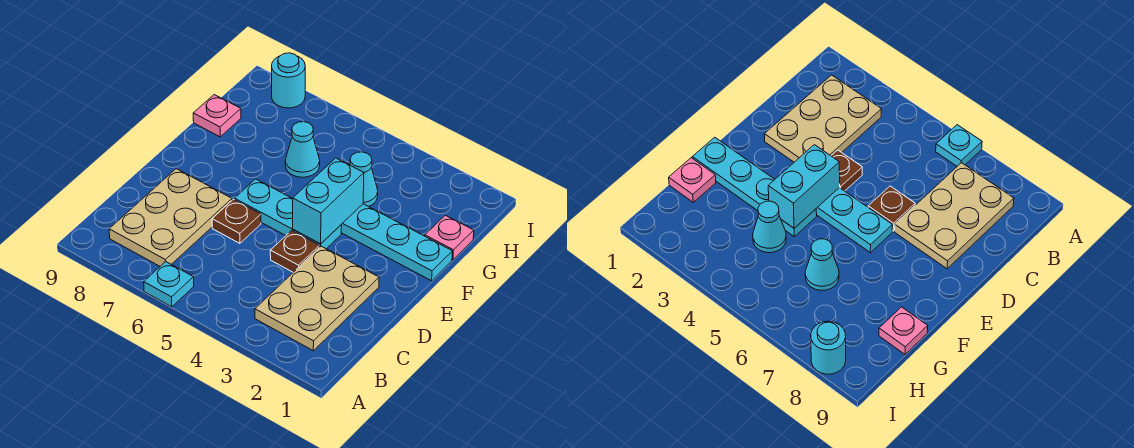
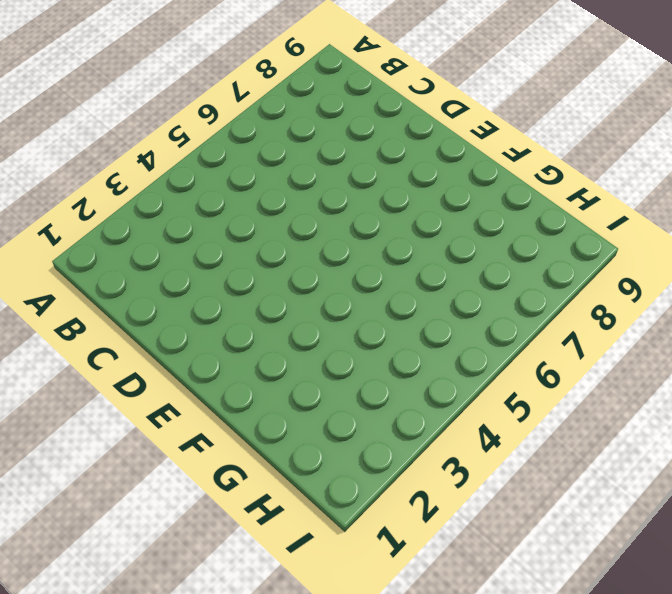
none -> cyan 1x1 plate [144,262,194,307]
none -> tan 2x3 plate [255,246,379,351]
none -> tan 2x3 plate [109,169,232,266]

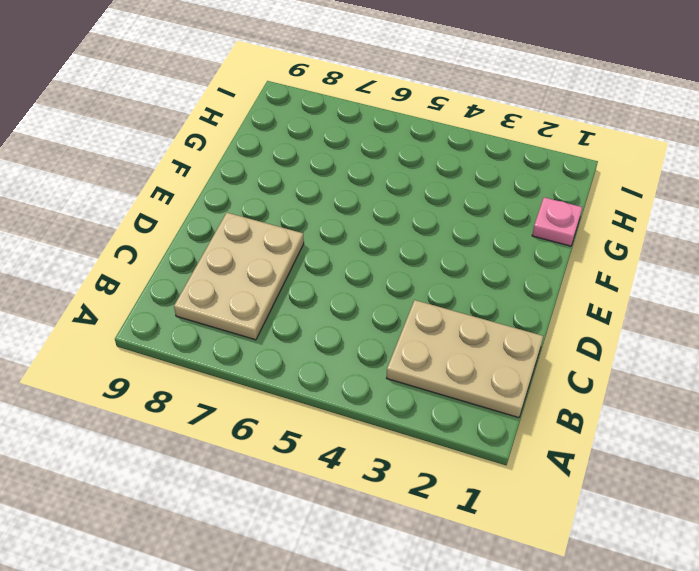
tan 2x3 plate [387,300,543,418] -> tan 2x3 plate turned to [255,246,379,351]
none -> cyan 1x1 plate [144,262,194,307]
none -> brown 1x1 plate [270,230,320,272]
none -> brown 1x1 plate [212,199,261,243]

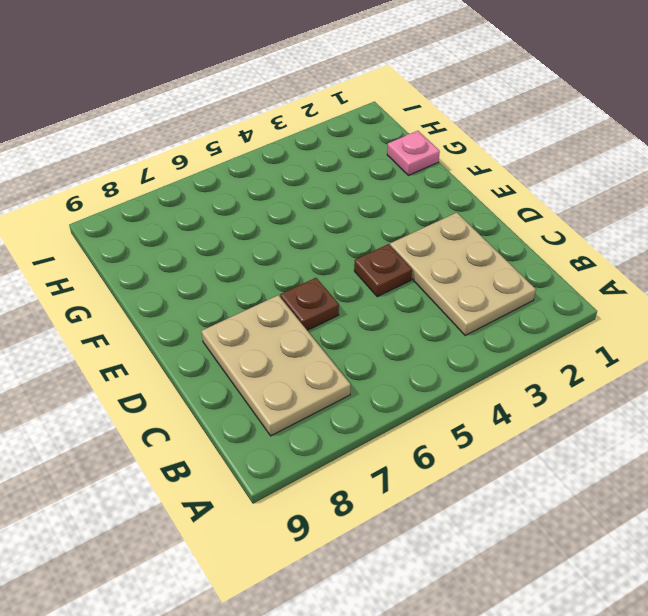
none -> cyan 1x1 plate [144,262,194,307]
none -> cyan 1x3 plate [235,179,342,249]
none -> cyan 1x4 plate [341,204,452,281]

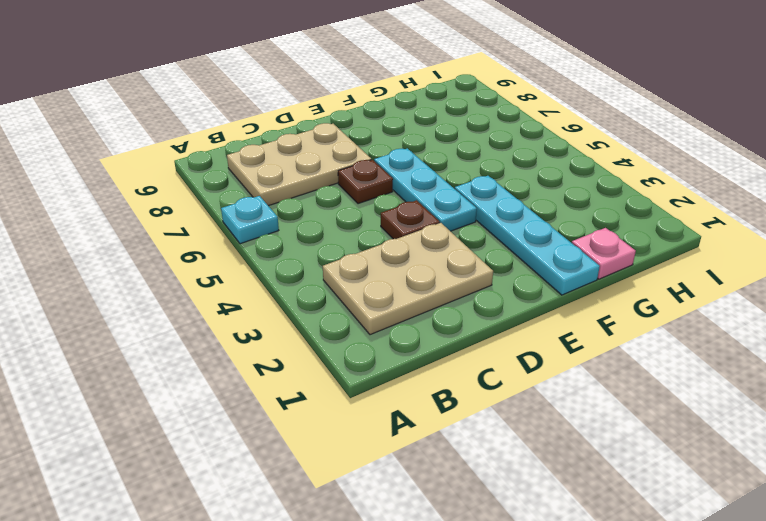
none -> cyan 1x1 cone [350,152,378,207]
none -> cyan 1x1 cone [285,122,320,177]
none -> pink 1x1 plate [193,95,241,137]

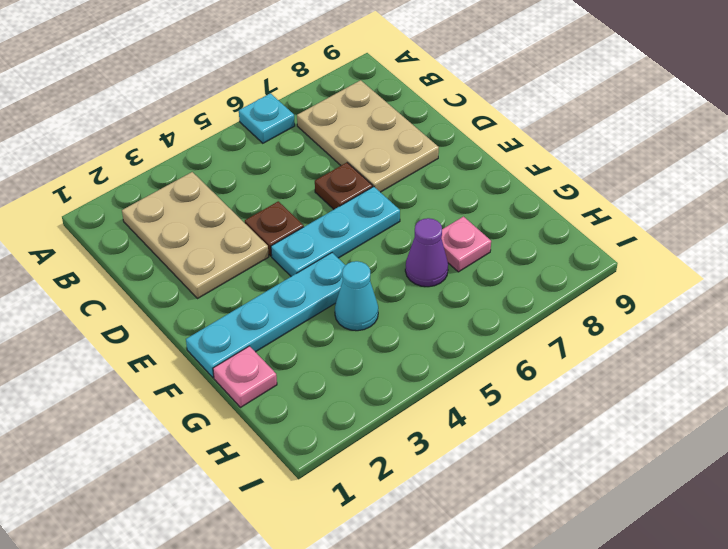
purple 1x1 cone [405,218,448,287] -> cyan 1x1 cone [285,122,320,177]
pink 1x1 plate [442,217,491,272] -> pink 1x1 plate moved to [193,95,241,137]
none -> cyan 1x1 round brick [272,53,305,108]
none -> cyan 1x2 brick [293,158,364,244]

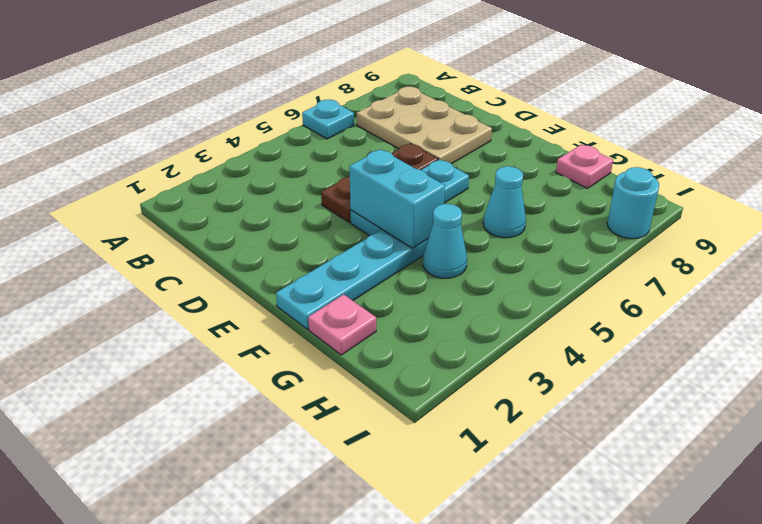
none -> tan 2x3 plate [255,246,379,351]

